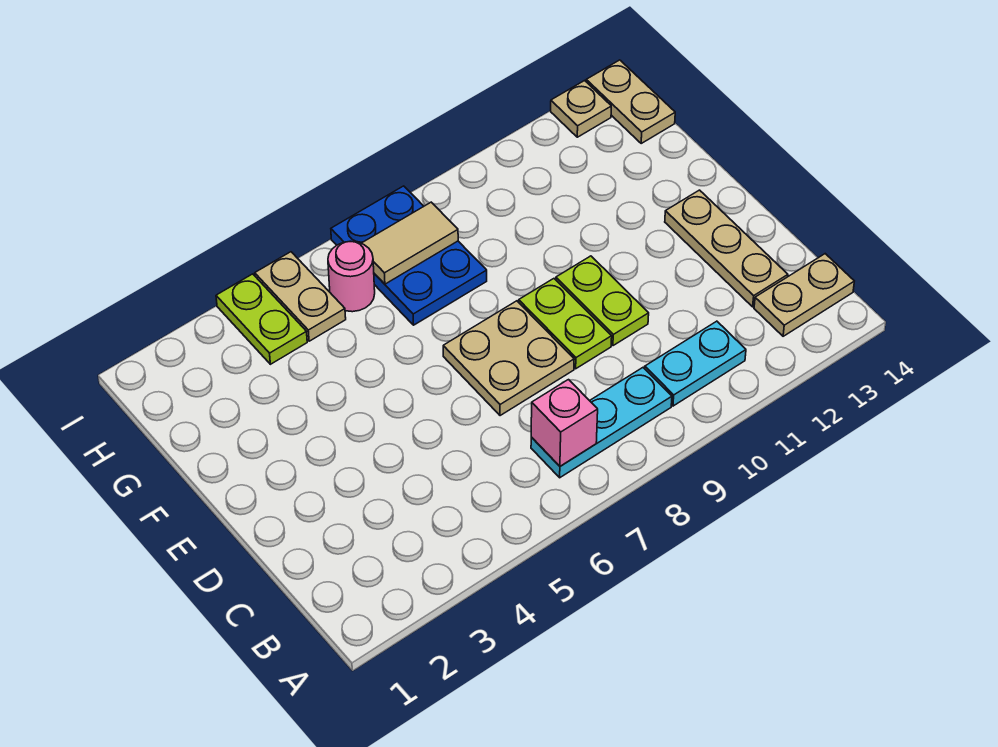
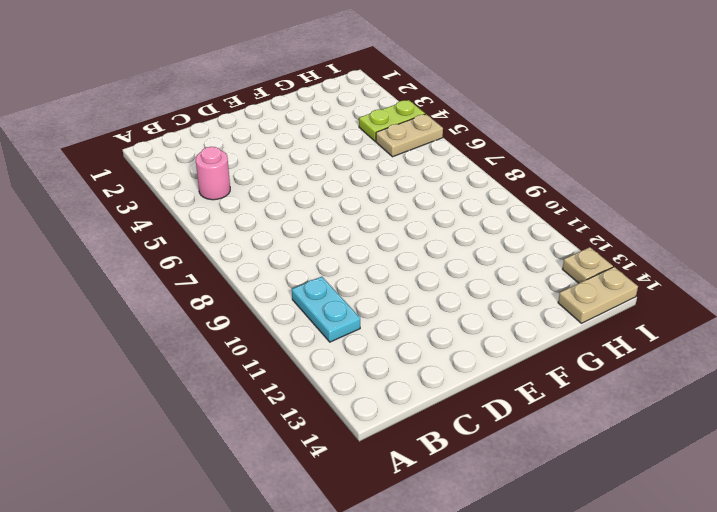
pink 1x1 round brick [196,147,230,200] -> pink 1x1 round brick moved to [328,241,375,312]
none -> cyan 1x3 plate [531,368,672,478]
none -> tan 1x2 plate [754,254,854,336]
none -> tan 1x3 plate [665,190,788,307]

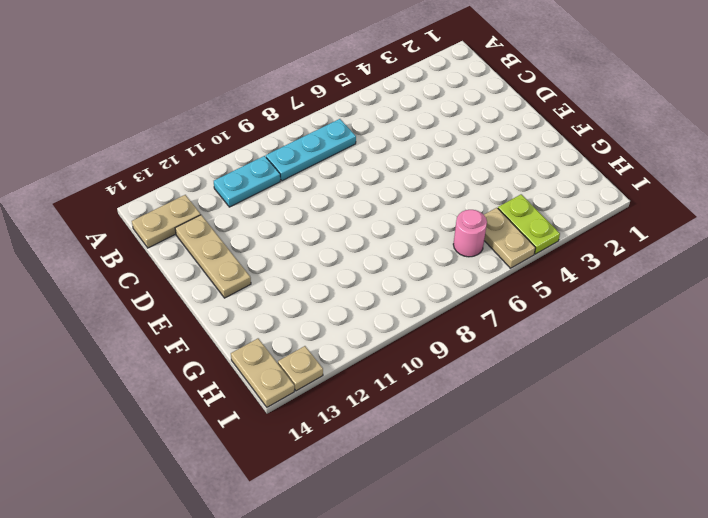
none -> tan 2x2 plate [443,301,574,416]
none -> lime 1x2 plate [519,279,612,369]
none -> lime 1x2 plate [556,256,649,346]

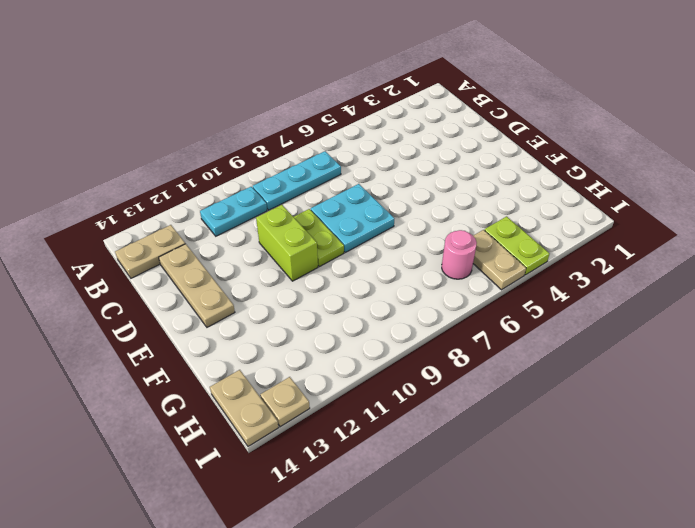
cyan 2x2 plate [311,184,394,252] -> tan 2x2 plate [443,301,574,416]
lime 1x2 brick [256,205,318,281] -> lime 1x2 plate [556,256,649,346]
none -> blue 2x3 plate [331,186,487,325]
none -> pink 1x1 brick [531,380,598,466]
none -> tan 1x2 tile [361,202,458,284]

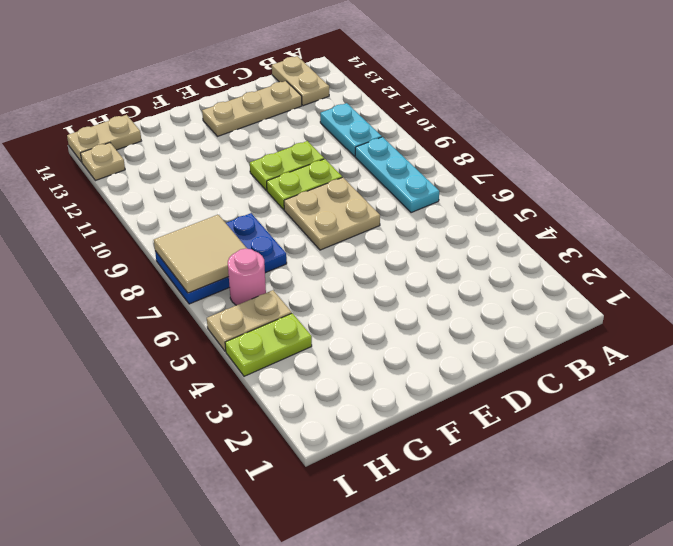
tan 2x2 tile [154,215,247,293] -> tan 1x2 tile [361,202,458,284]
none -> pink 1x1 brick [531,380,598,466]

